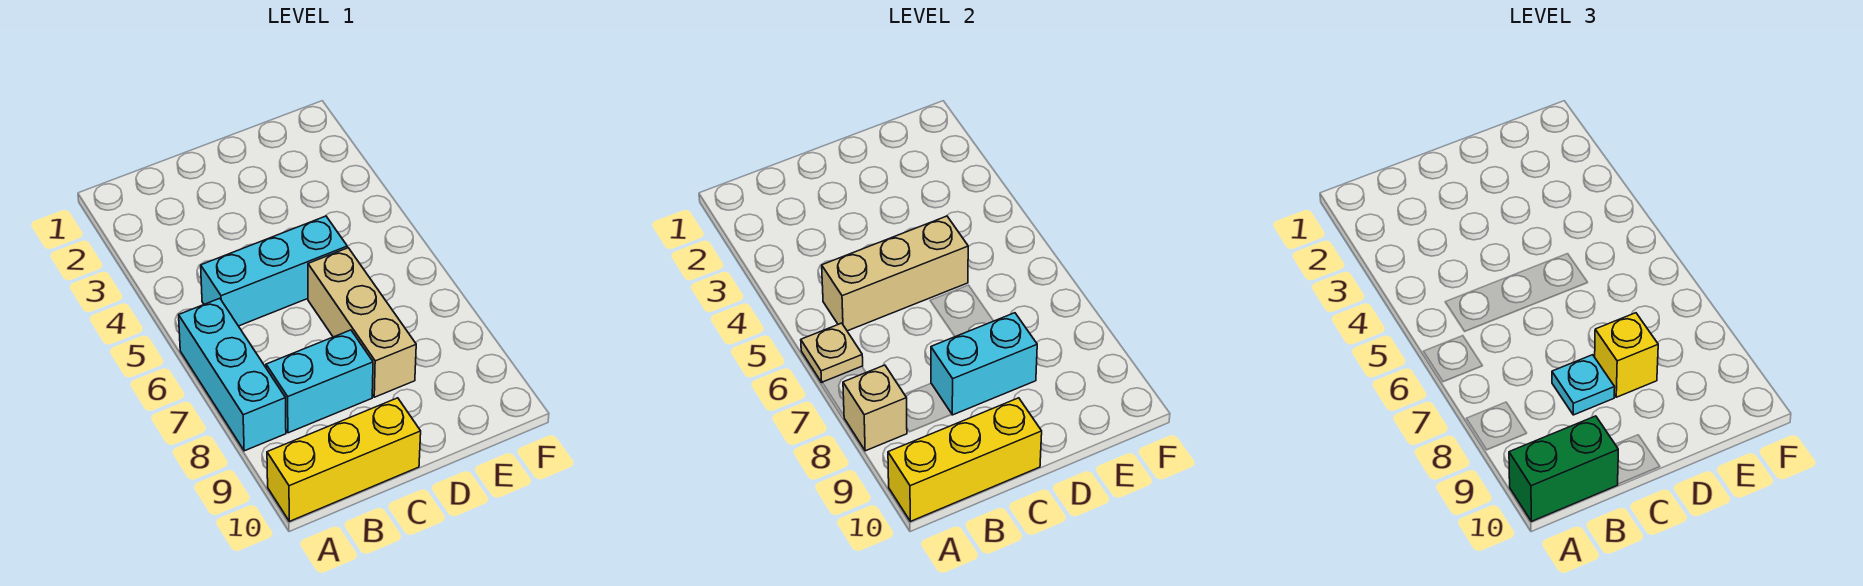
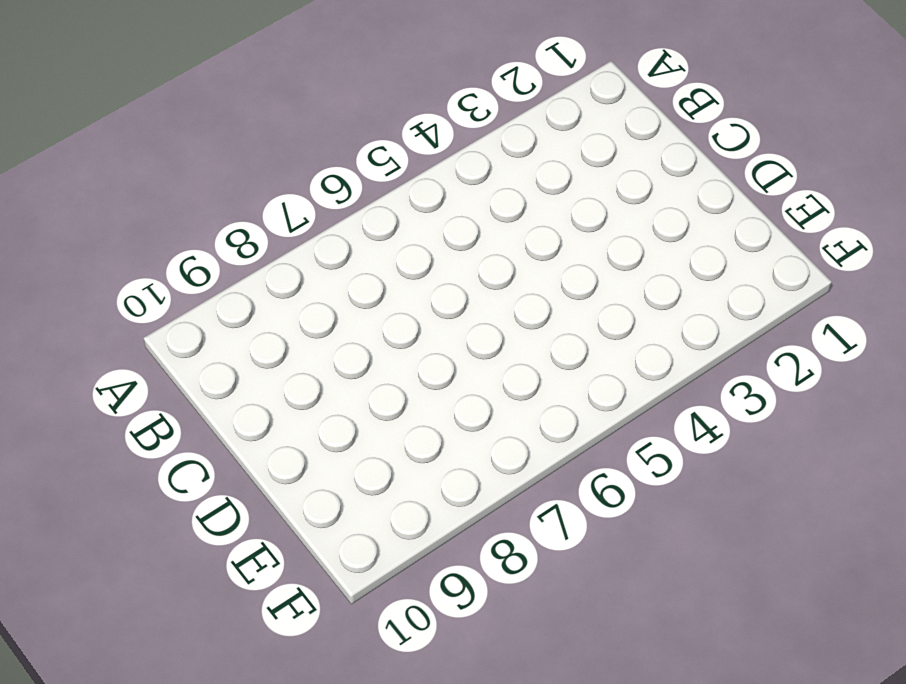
none -> cyan 1x3 brick [179,298,286,451]
none -> yellow 1x3 brick [267,398,421,521]
none -> cyan 1x3 brick [201,216,347,326]

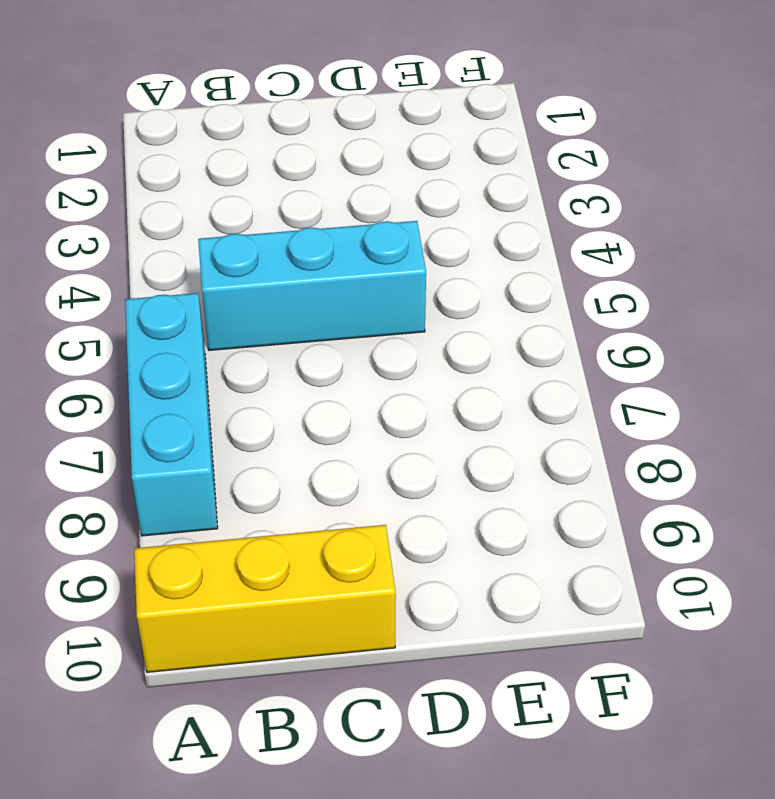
none -> cyan 1x2 brick [266,330,373,433]
none -> tan 1x3 brick [308,248,416,397]
none -> tan 1x1 plate [801,323,863,382]

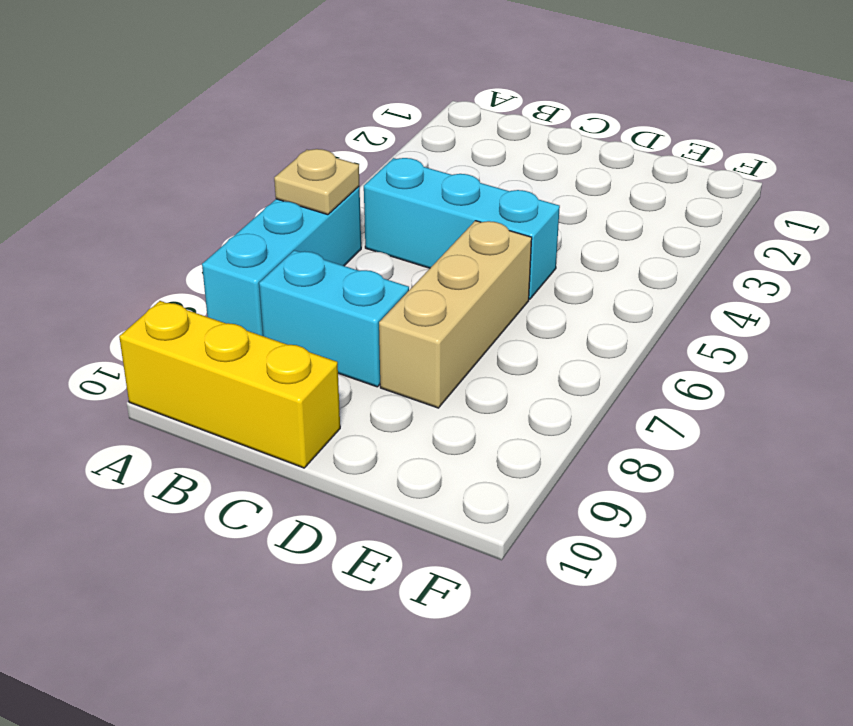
none -> tan 1x1 brick [843,365,907,451]
none -> yellow 1x3 brick [888,398,1042,521]
none -> tan 1x3 brick [822,216,968,331]

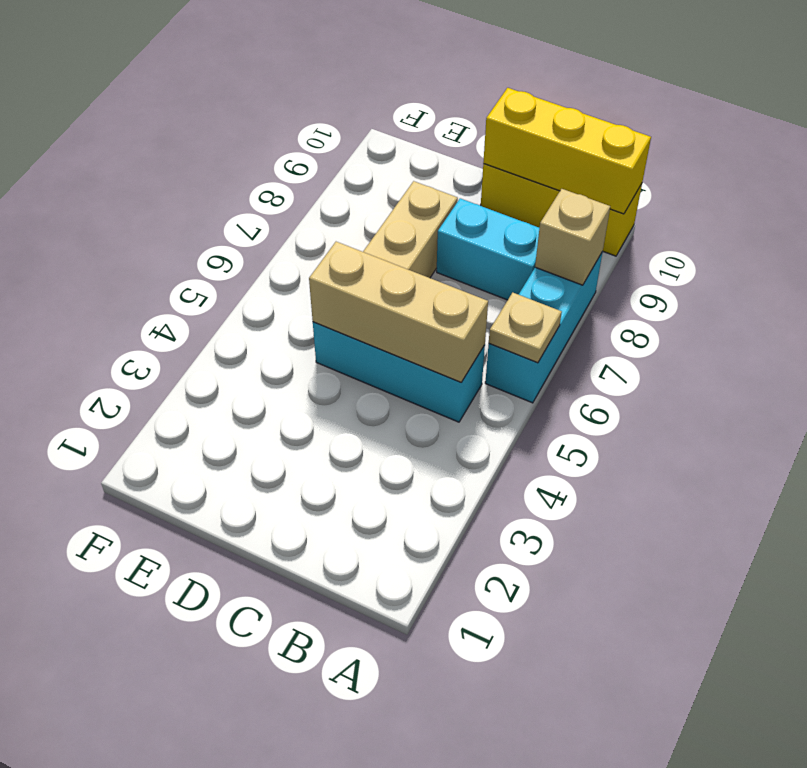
none -> cyan 1x2 brick [931,313,1037,415]
none -> green 1x2 brick [1509,416,1618,521]
none -> cyan 1x1 plate [1552,355,1615,415]

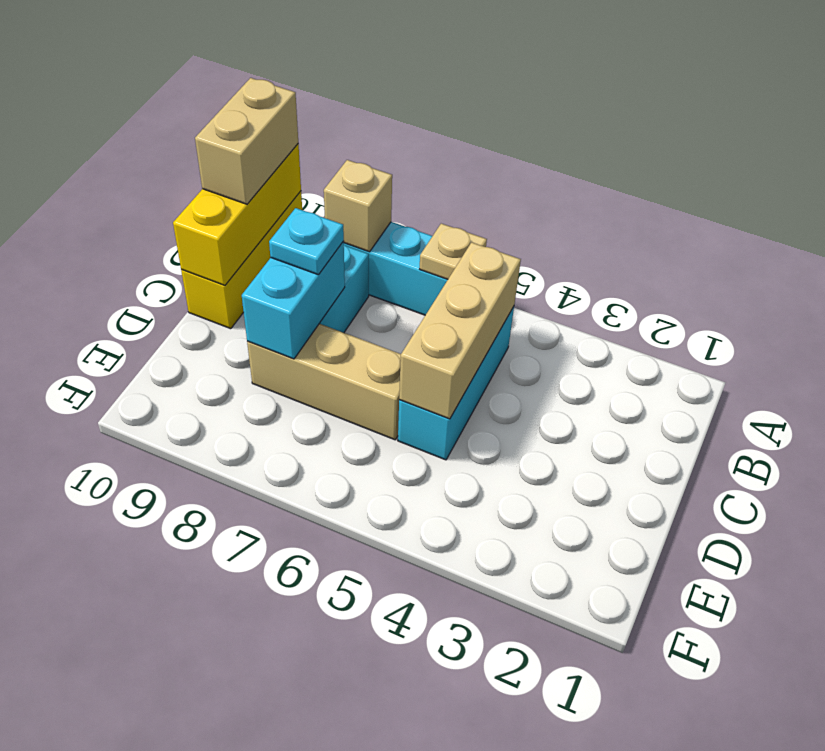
tan 1x2 brick [195,78,298,204] -> green 1x2 brick [1509,416,1618,521]
none -> yellow 1x1 brick [1595,313,1658,397]

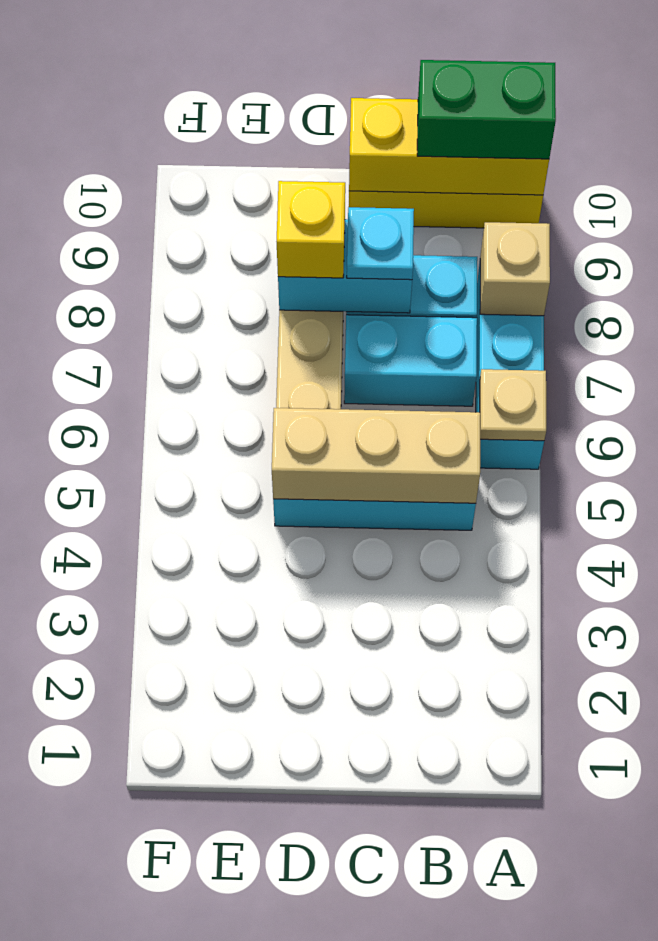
cyan 1x2 brick [344,315,477,406] -> none

